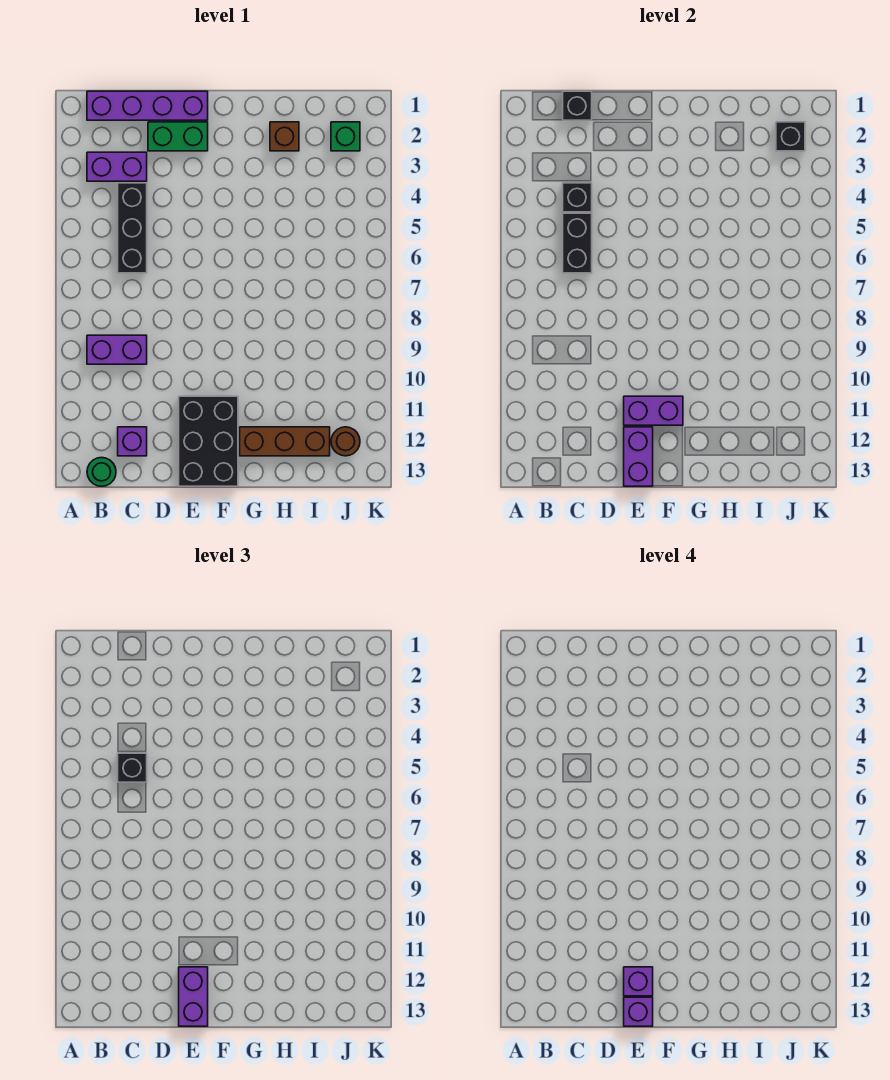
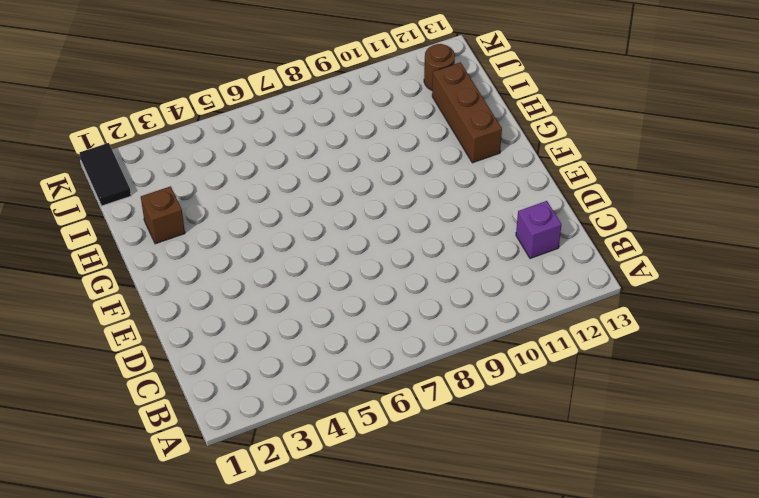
black 1x2 tile [80,143,131,206] -> none
none -> purple 1x4 brick [87,91,208,120]
none -> purple 1x2 brick [87,152,147,181]
none -> purple 1x2 brick [87,335,147,364]

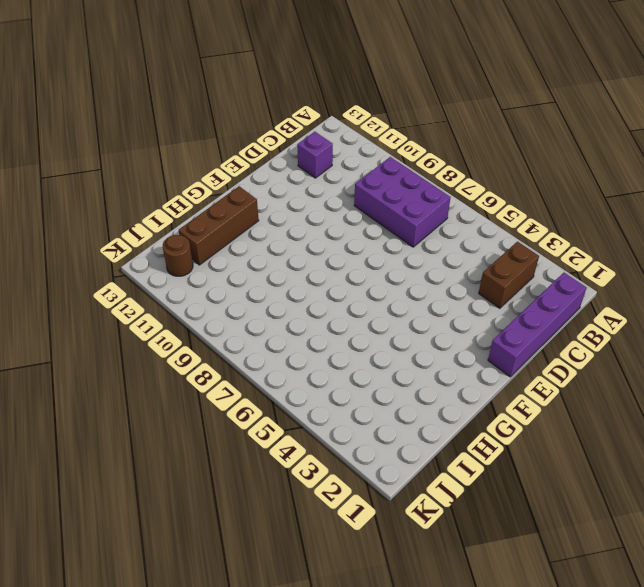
brown 1x2 brick [479,241,539,308] -> purple 1x2 brick [87,152,147,181]
purple 2x3 brick [354,157,451,247] -> purple 1x2 brick [87,335,147,364]
none -> green 1x1 round brick [87,457,116,486]
none -> black 1x3 brick [118,183,147,273]
none -> green 1x2 brick [148,122,208,151]

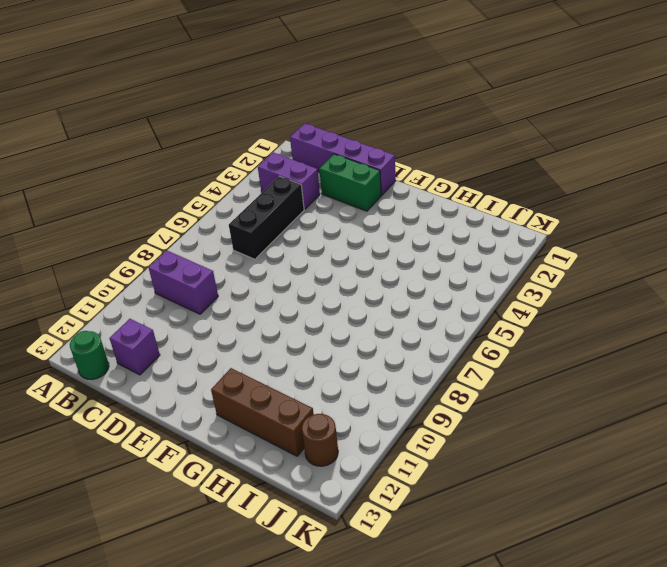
none -> black 2x3 brick [179,396,238,486]
none -> brown 1x1 brick [270,122,299,151]
none -> green 1x1 brick [331,122,360,151]

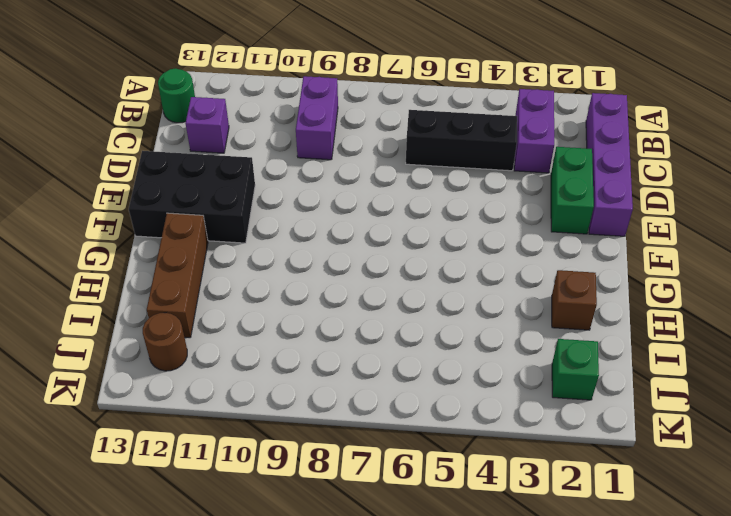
none -> black 1x1 brick [563,91,592,120]
none -> black 1x1 brick [563,183,592,212]
none -> black 1x2 brick [563,213,592,273]

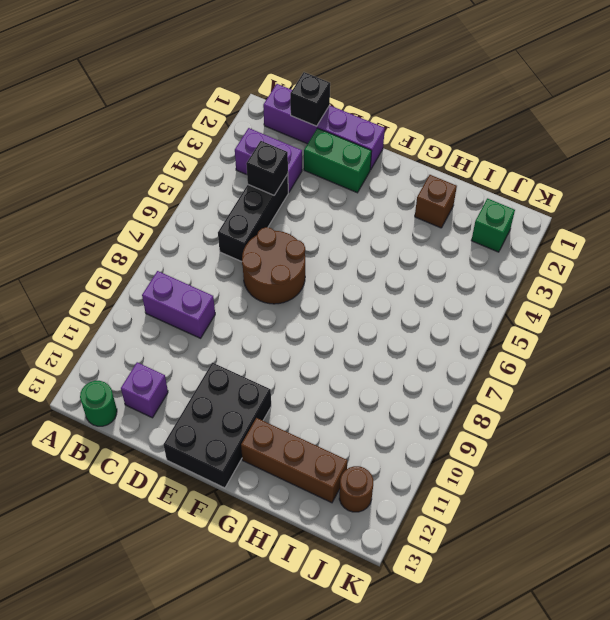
brown 2x2 round brick [242,227,305,304] -> none
none -> black 1x2 brick [563,213,592,273]
none -> purple 1x2 brick [624,396,683,425]
none -> purple 1x2 brick [624,427,653,486]

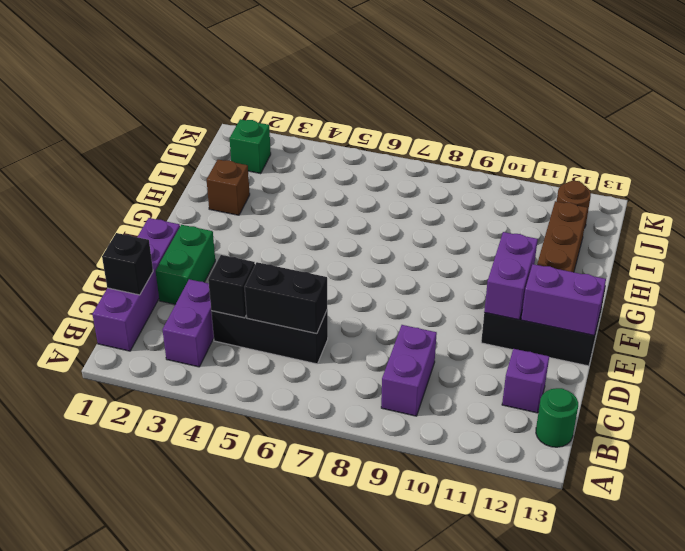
none -> black 1x1 brick [776,122,805,151]
none -> black 1x1 brick [118,753,147,782]
none -> purple 1x2 brick [179,967,208,1026]

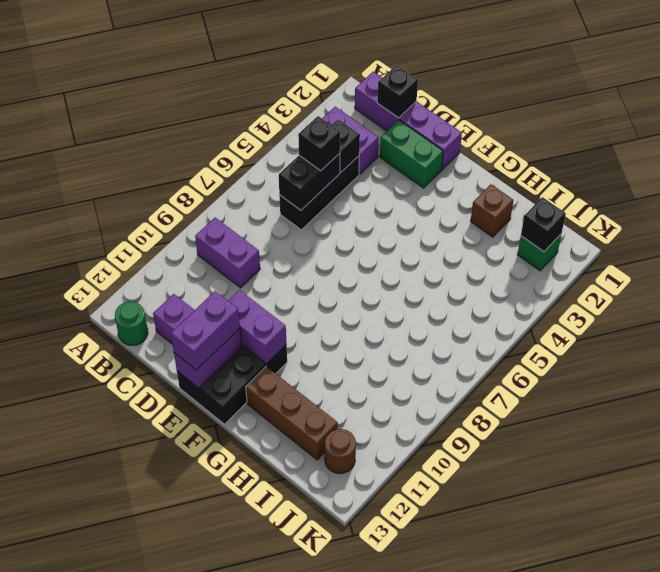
none -> purple 1x1 brick [624,967,653,996]
none -> purple 1x1 brick [624,997,653,1026]

